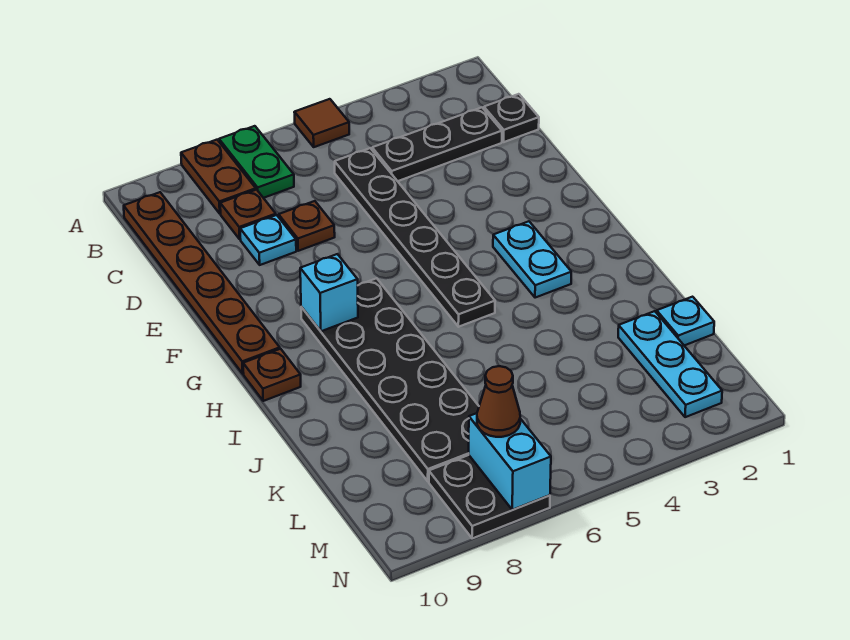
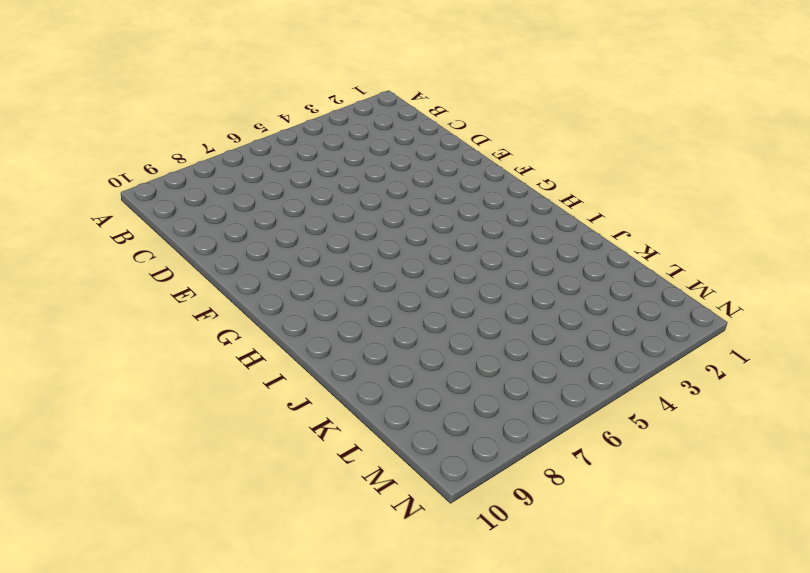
none -> brown 1x1 tile [294,99,349,147]
none -> green 1x2 plate [219,126,294,198]
none -> brown 1x2 plate [181,140,256,214]

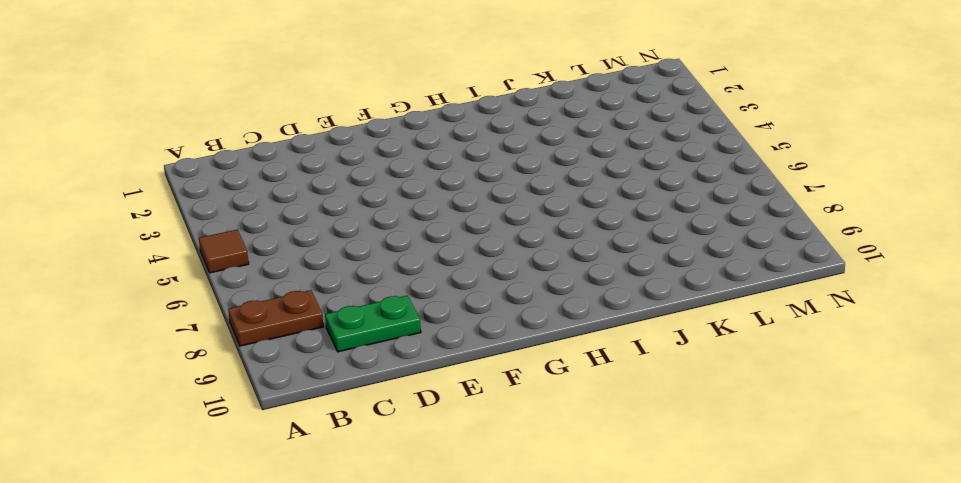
green 1x2 plate [325,296,421,352] -> green 1x2 plate moved to [219,126,294,198]
none -> brown 1x6 plate [124,192,280,374]
none -> black 1x1 plate [484,94,539,142]
none -> black 1x3 plate [372,108,502,181]

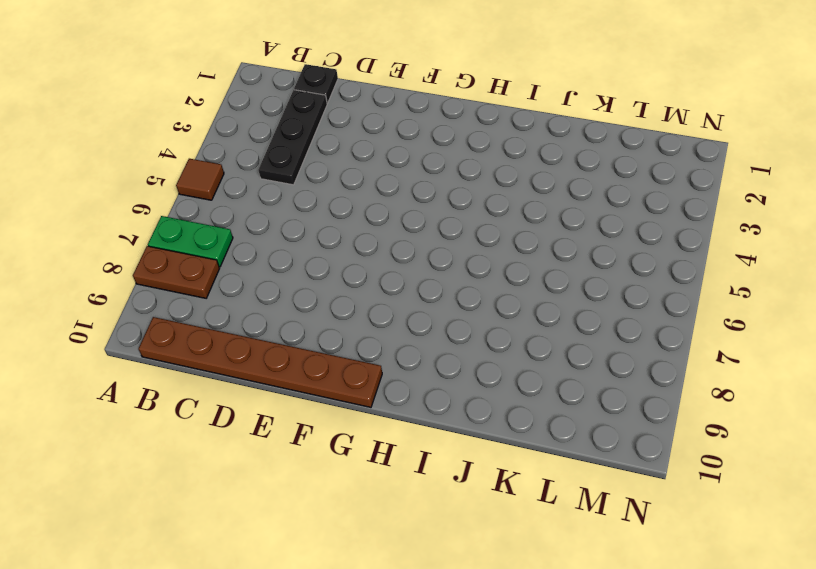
none -> black 1x6 plate [335,148,495,327]
none -> brown 1x1 plate [220,190,276,239]
none -> brown 1x1 plate [279,201,335,251]

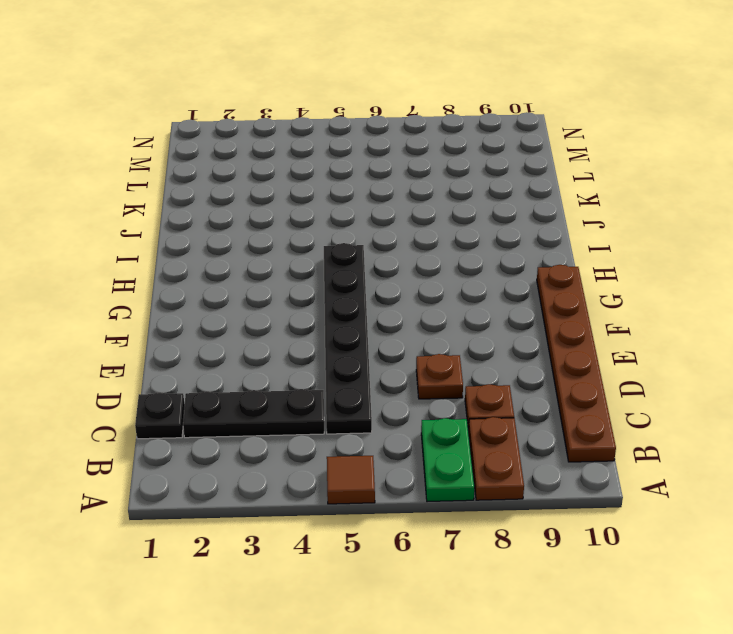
none -> cyan 1x1 plate [240,215,296,265]
none -> cyan 1x2 plate [493,221,571,298]
none -> black 2x6 plate [301,278,479,481]

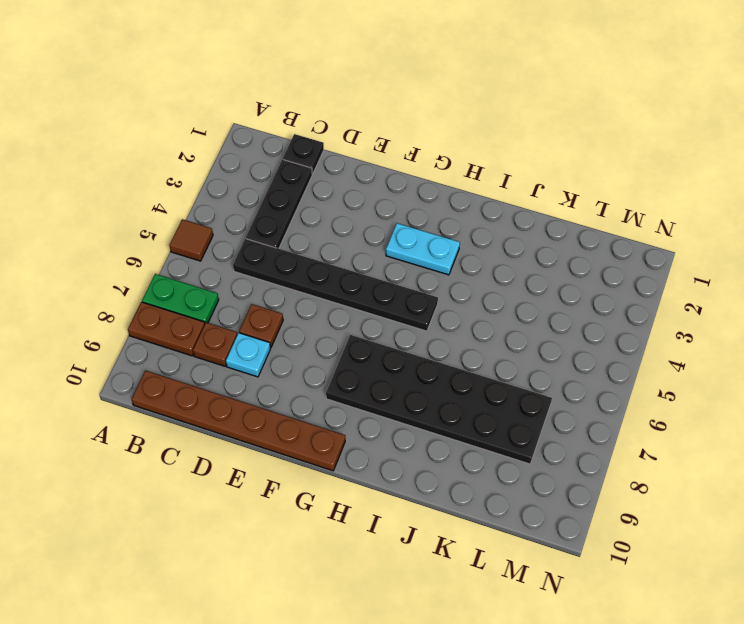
none -> brown 1x1 plate [243,349,301,401]
none -> cyan 1x1 plate [657,297,714,346]
none -> cyan 1x3 plate [618,311,722,417]

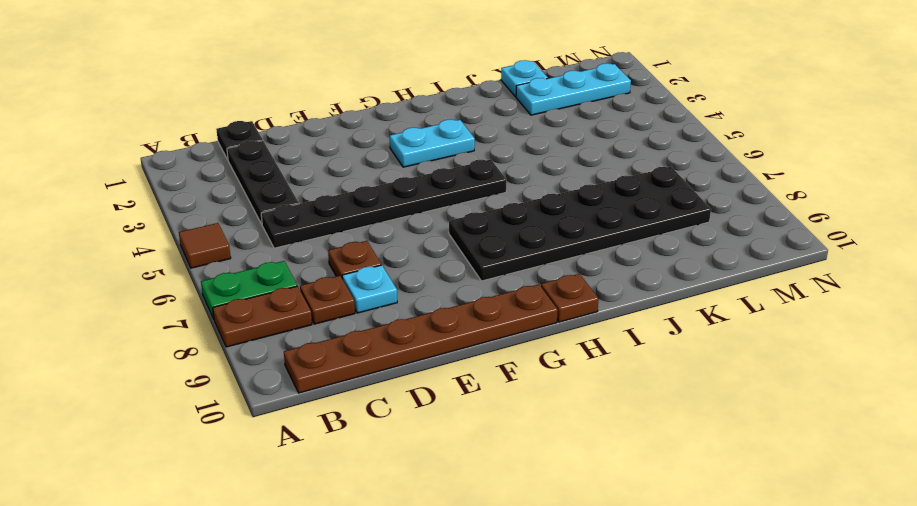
none -> black 2x2 plate [429,455,550,538]
none -> cyan 1x1 brick [300,254,358,331]
none -> cyan 1x2 brick [469,413,551,510]

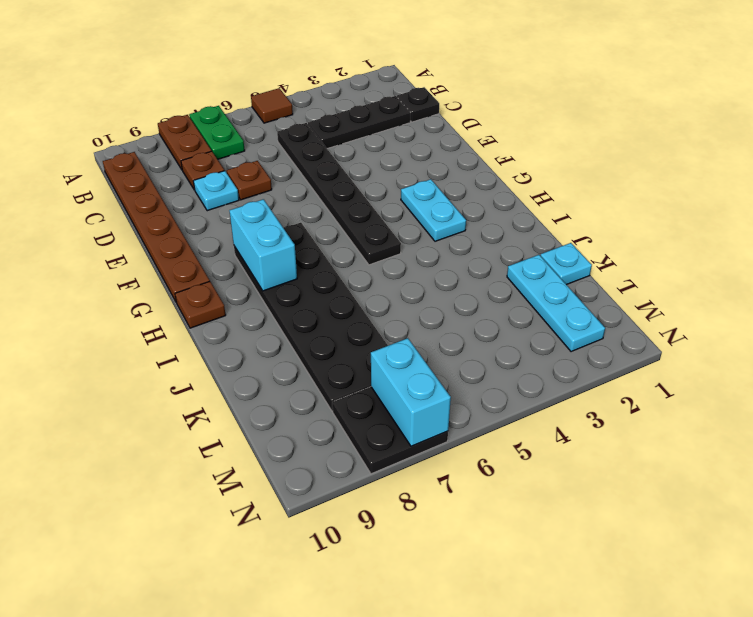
cyan 1x2 brick [230,199,297,291] -> cyan 1x1 brick [300,254,358,331]
none -> brown 1x1 cone [477,366,520,437]

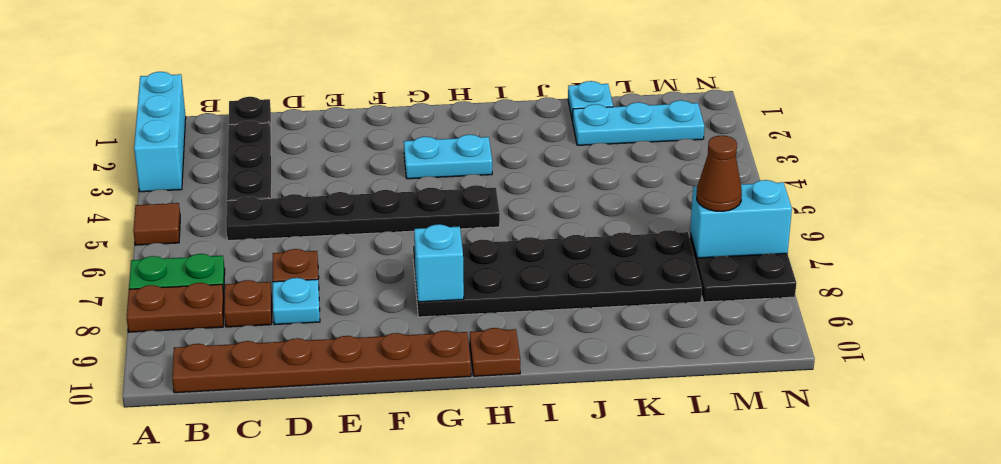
cyan 1x3 brick [134,72,186,192] -> none

